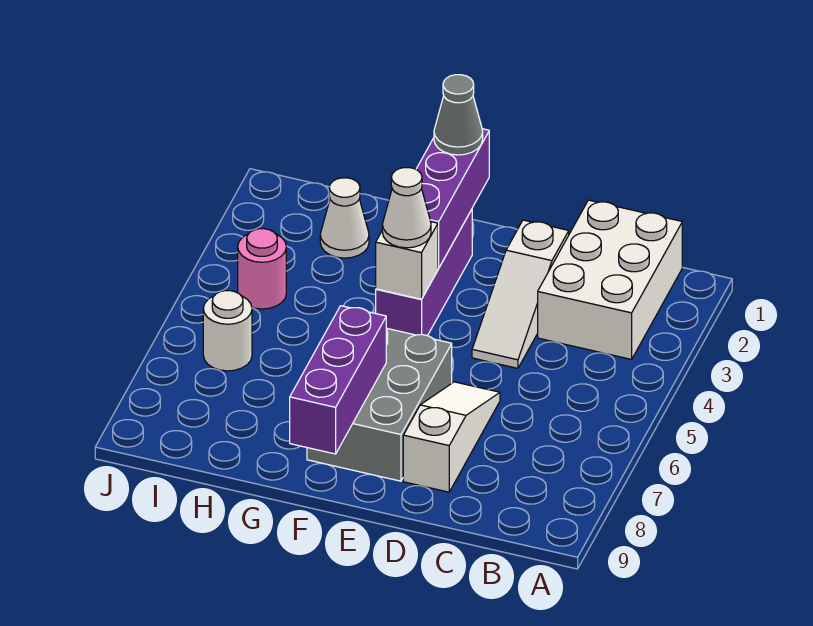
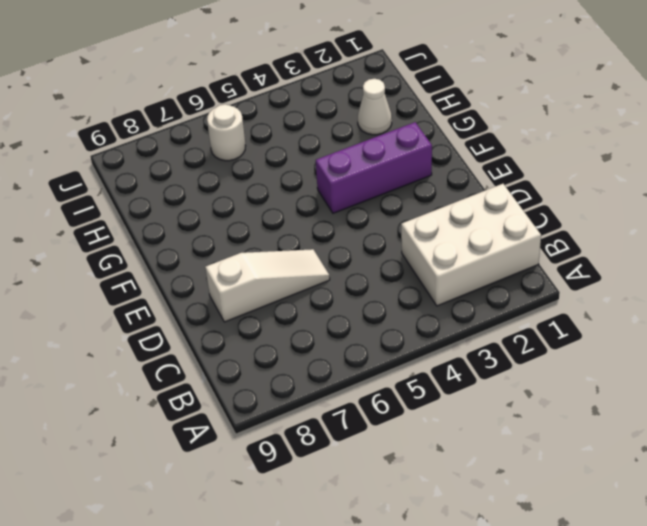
none -> white 1x3 slope [472,220,569,368]
none -> grey 2x3 brick [307,328,452,481]
none -> pink 1x1 round brick [238,229,286,309]

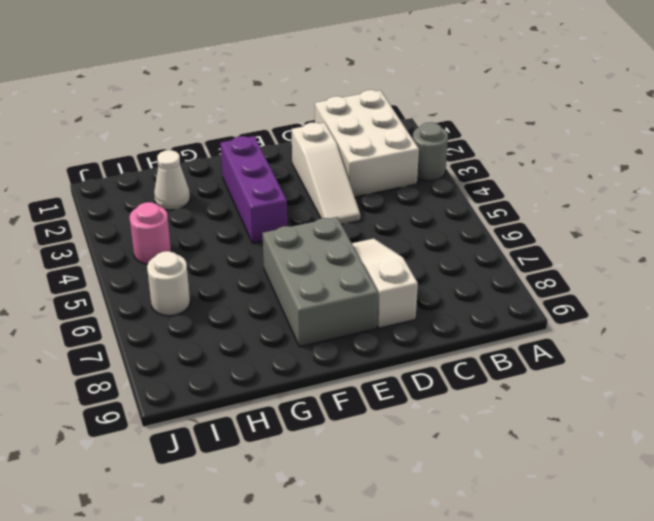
grey 1x1 round brick [412,122,448,181] -> none
none -> purple 1x3 brick [416,129,489,268]
none -> white 1x1 brick [376,222,438,299]
none -> purple 1x3 brick [290,306,386,454]

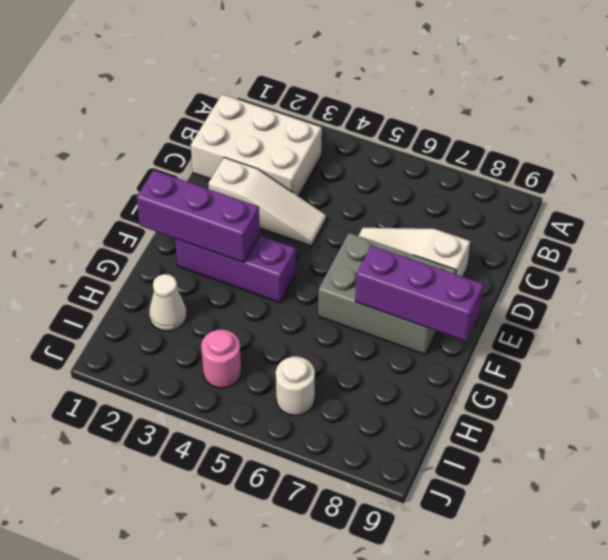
none -> white 1x1 brick [376,222,438,299]
none -> grey 1x1 cone [434,75,483,155]
none -> white 1x1 cone [382,168,431,248]

